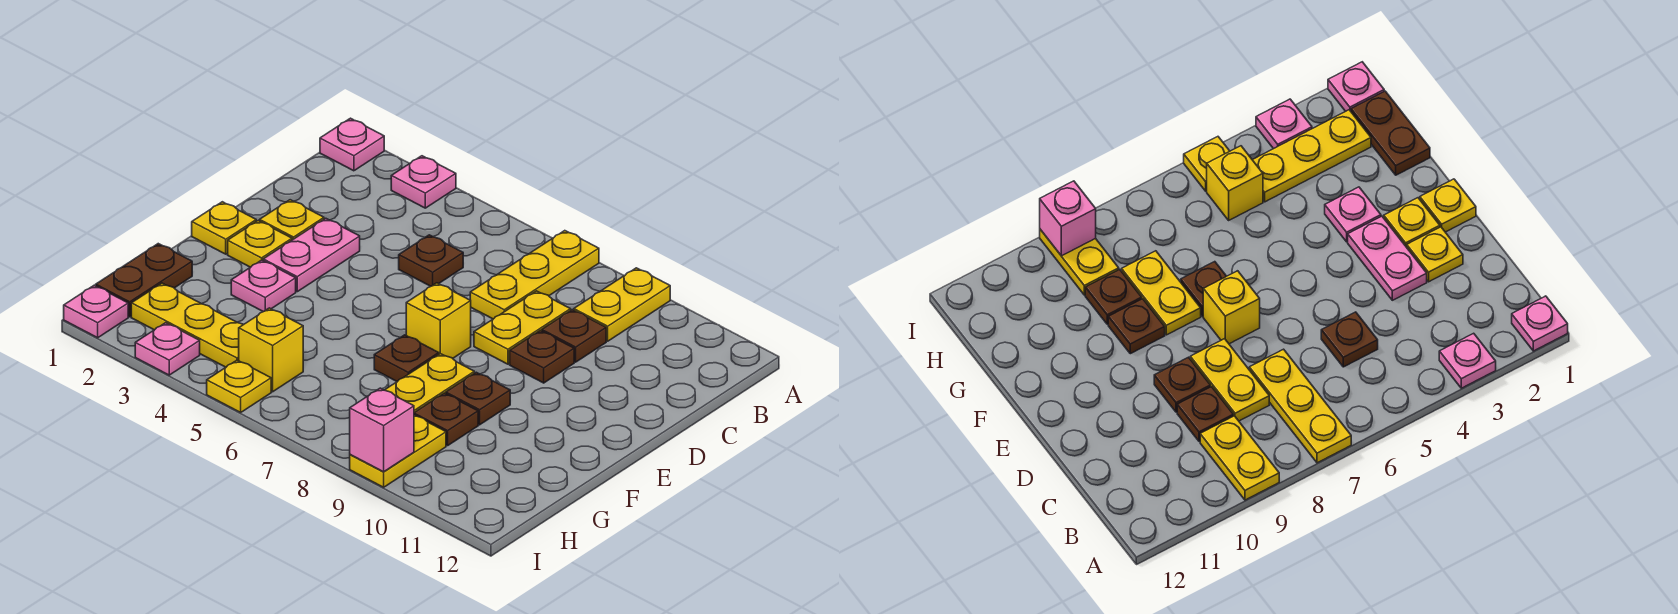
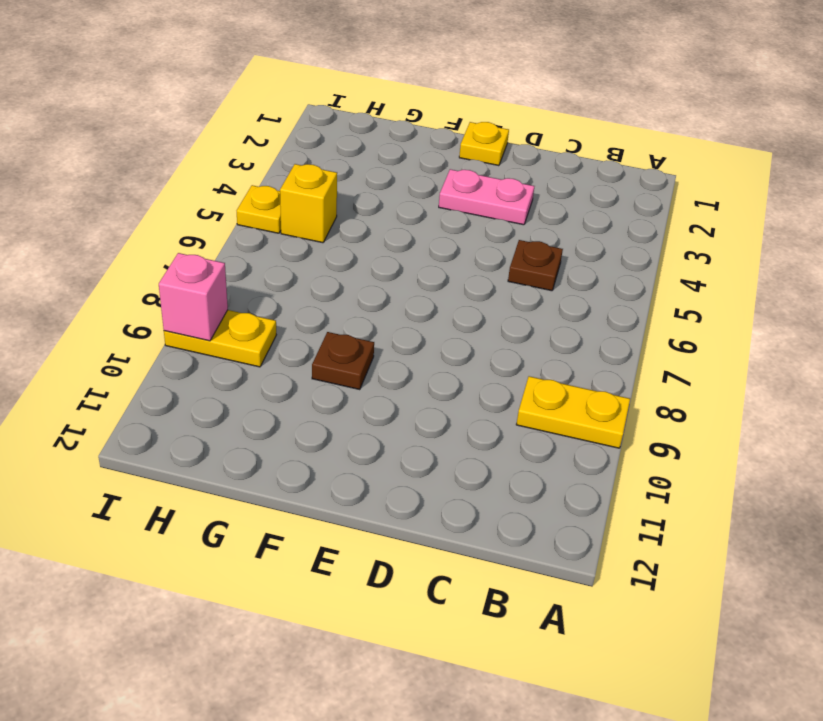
none -> pink 1x1 plate [320,118,384,171]
none -> pink 1x1 plate [391,156,456,208]
none -> yellow 1x3 plate [470,231,599,319]

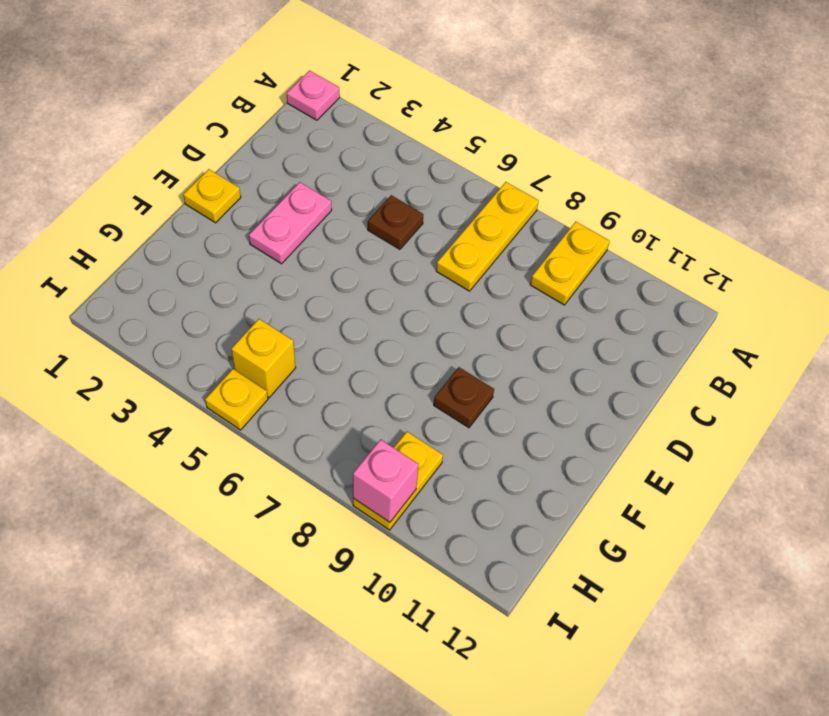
none -> pink 1x1 plate [391,156,456,208]
none -> yellow 1x2 plate [474,291,571,364]
none -> brown 1x1 plate [542,310,606,362]

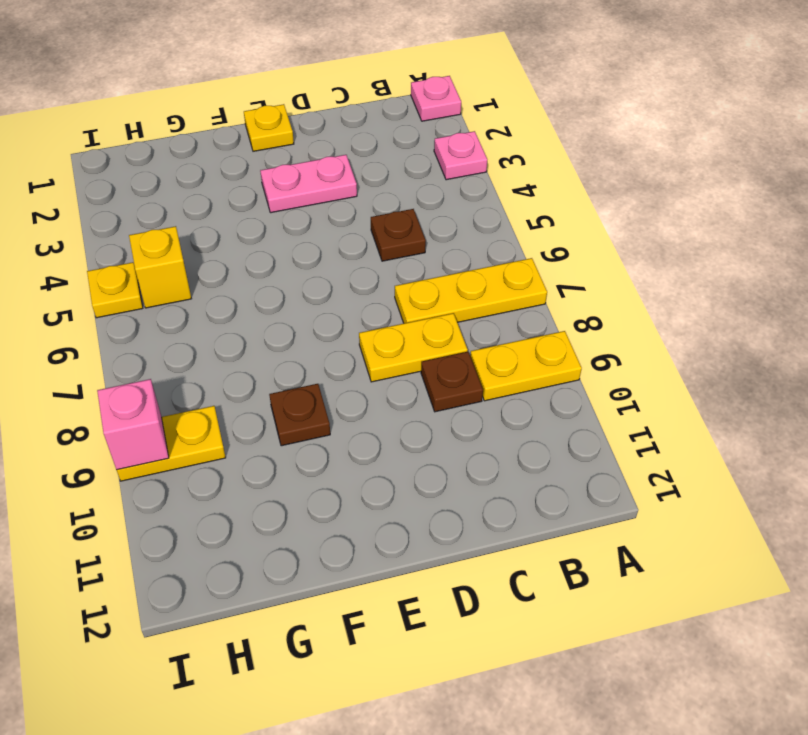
none -> yellow 1x1 plate [260,200,324,240]
none -> brown 1x1 plate [510,331,574,383]
none -> yellow 1x1 plate [228,221,292,267]

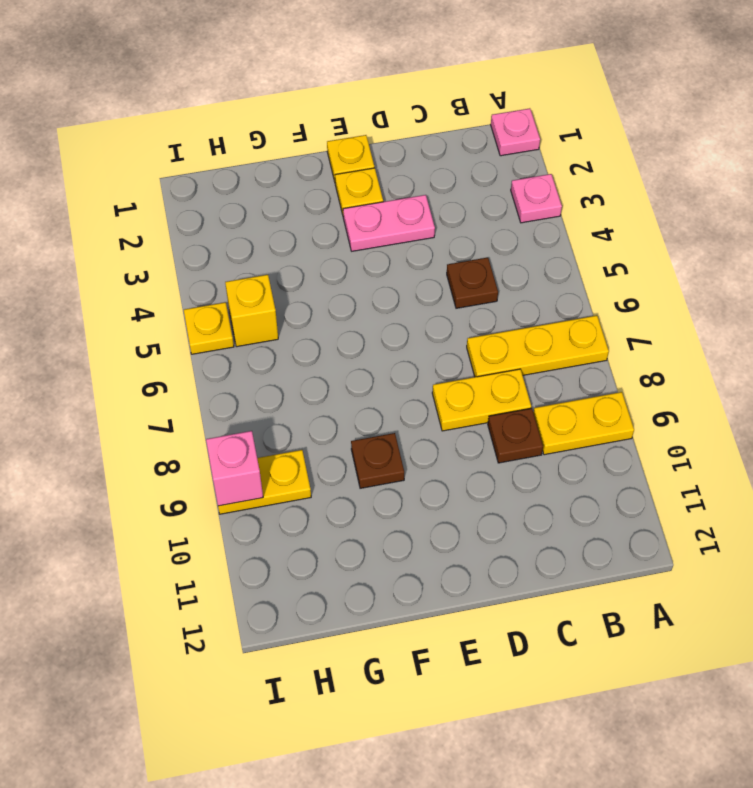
none -> yellow 1x1 plate [260,200,324,240]
none -> brown 1x1 plate [510,331,574,383]
none -> yellow 1x1 brick [406,283,471,358]

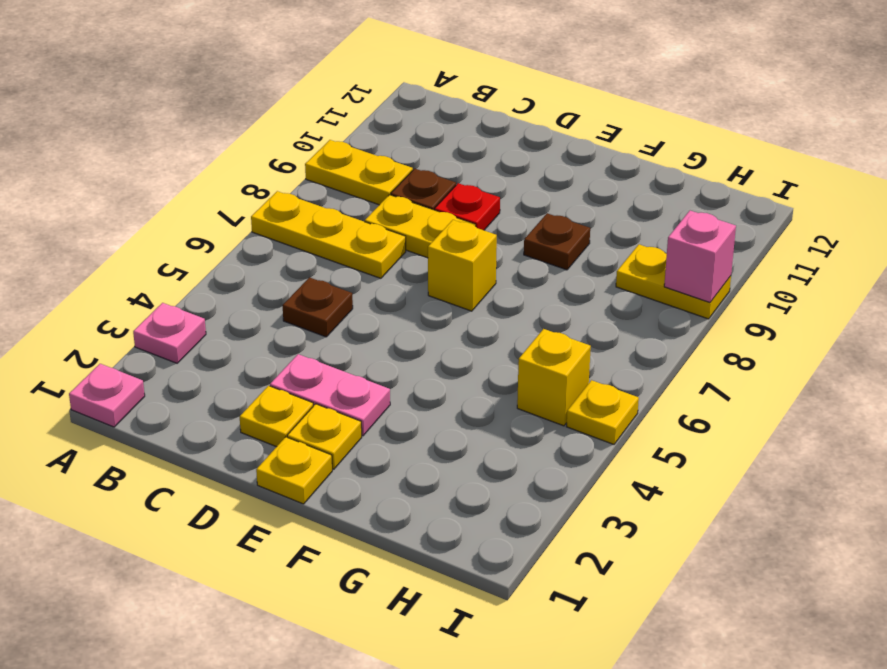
red 1x1 plate [434,183,500,230] -> brown 1x1 plate [510,331,574,383]
none -> pink 1x1 plate [231,260,296,312]
none -> brown 1x1 plate [374,335,439,382]
none -> yellow 1x2 plate [385,354,474,412]

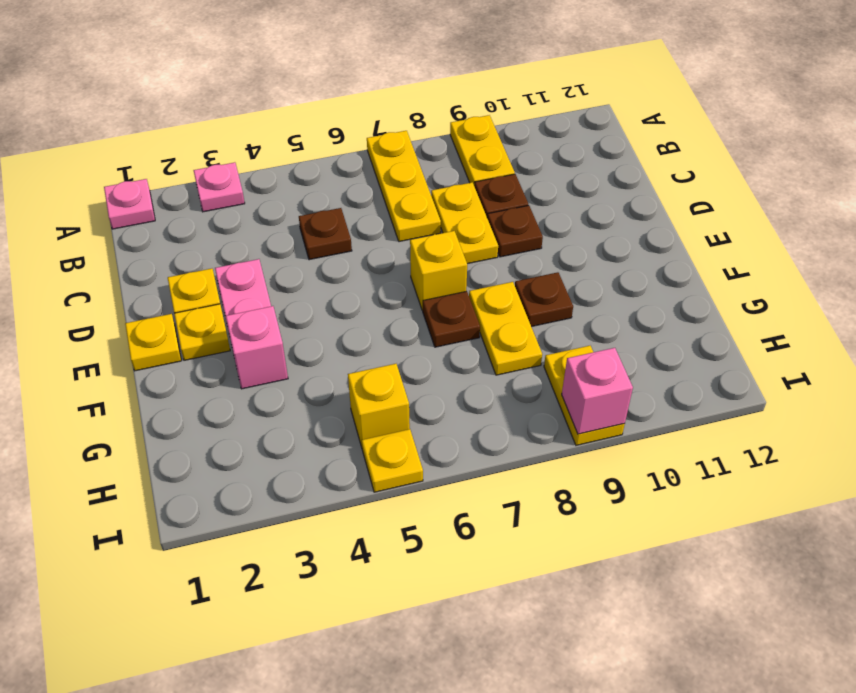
pink 1x1 brick [226,306,288,389] -> pink 1x1 plate [231,260,296,312]
none -> brown 1x2 plate [96,244,192,317]
none -> brown 1x1 plate [414,393,478,446]
none -> yellow 1x3 plate [131,283,244,367]

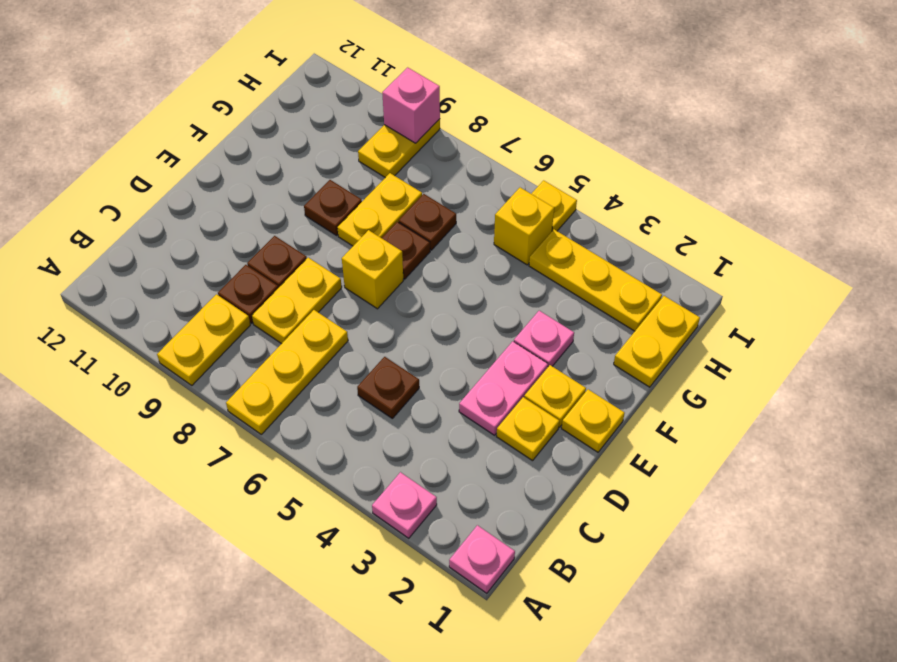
yellow 1x2 plate [614,296,700,387] -> brown 1x2 plate [96,244,192,317]
brown 1x1 plate [399,194,456,250] -> brown 1x1 plate moved to [414,393,478,446]
none -> pink 1x1 plate [64,285,128,338]
none -> pink 1x1 plate [135,323,200,375]

